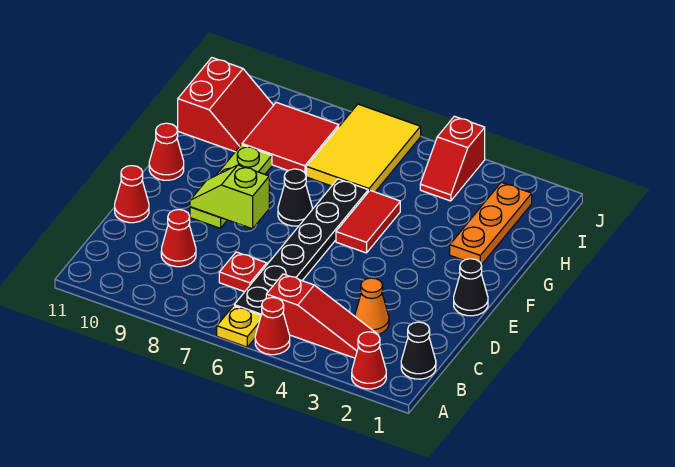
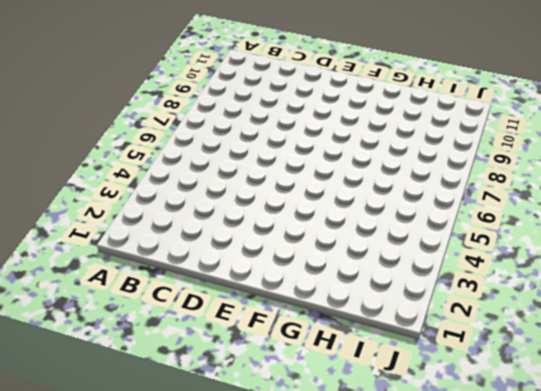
none -> red 1x1 cone [352,332,386,389]
none -> red 1x1 cone [255,298,290,355]
none -> yellow 1x1 plate [217,306,261,347]

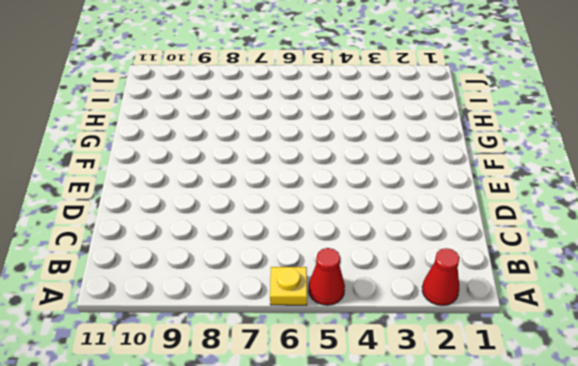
none -> black 1x1 cone [401,322,436,379]
none -> red 1x3 slope [266,274,378,358]
none -> black 1x6 plate [234,179,368,315]

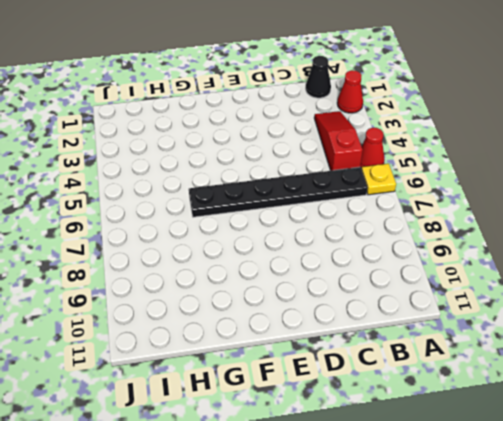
none -> orange 1x1 cone [355,278,389,334]
none -> red 1x1 plate [219,252,267,292]
none -> red 1x1 cone [161,210,196,267]

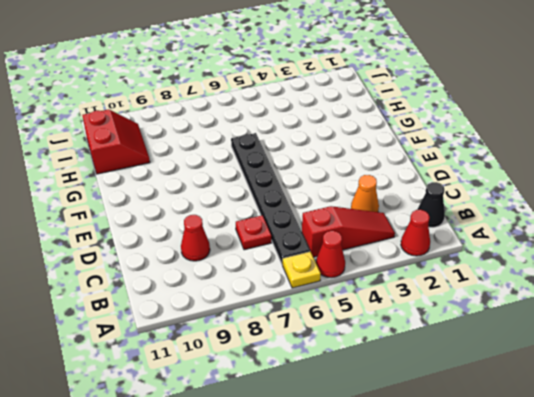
none -> red 1x1 cone [115,166,149,223]
none -> black 1x1 cone [454,259,488,316]
none -> lime 1x3 plate [190,145,272,228]

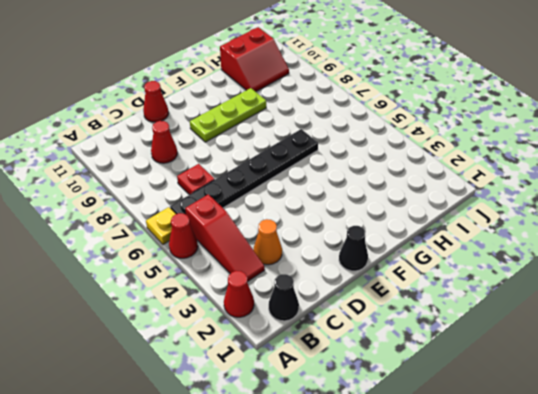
none -> red 1x2 tile [336,190,400,253]
none -> black 1x1 cone [278,169,312,226]
none -> red 1x1 cone [149,123,184,180]

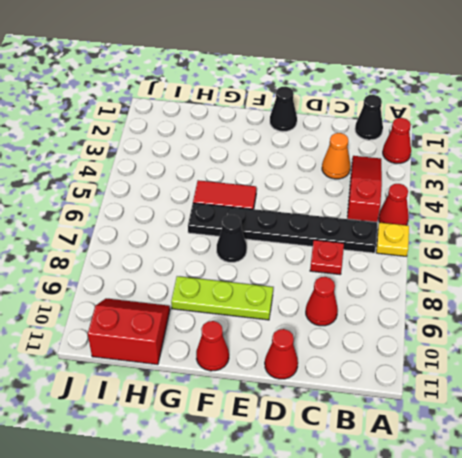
none -> orange 1x3 plate [450,182,532,265]
none -> yellow 2x3 tile [306,104,421,192]
none -> red 2x2 tile [242,102,339,174]

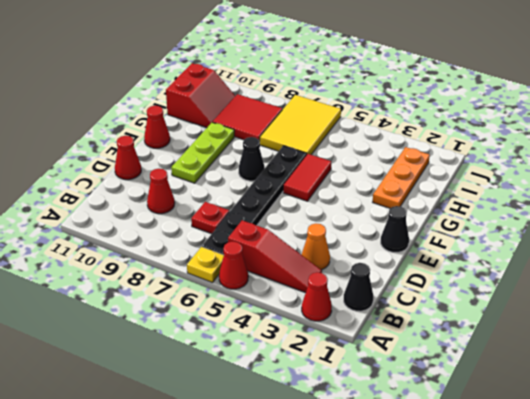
none -> red 1x2 slope [420,116,485,201]
none -> lime 1x2 slope [190,165,269,229]

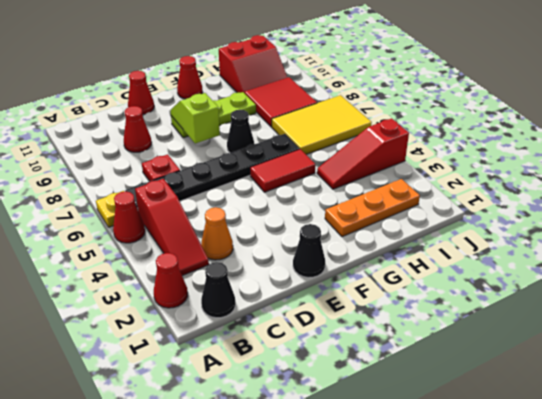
red 1x3 slope [317,118,409,189] -> red 1x2 slope [420,116,485,201]

